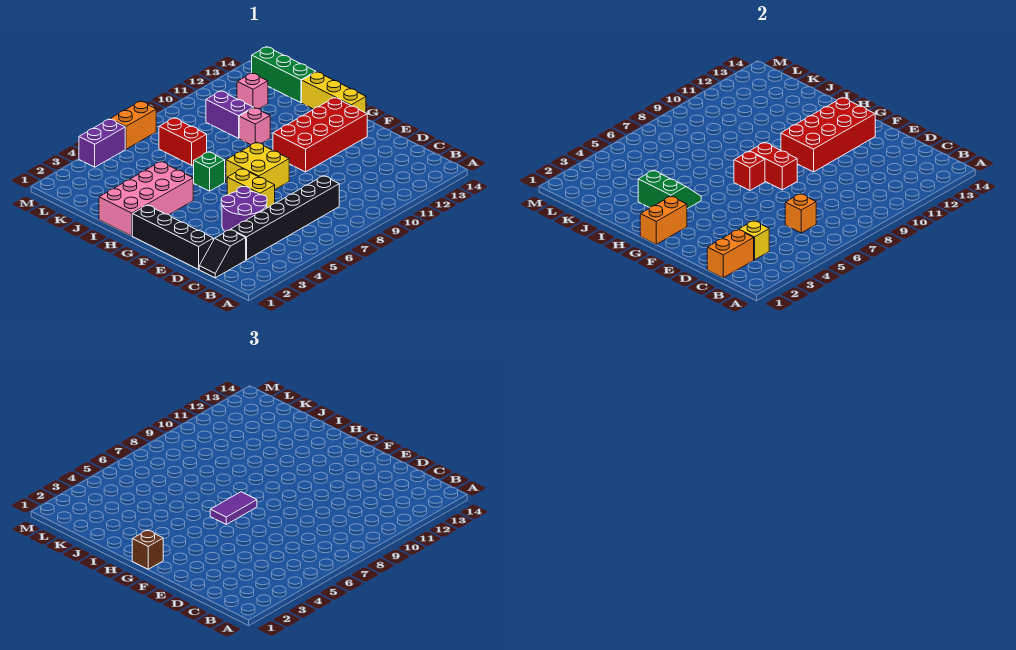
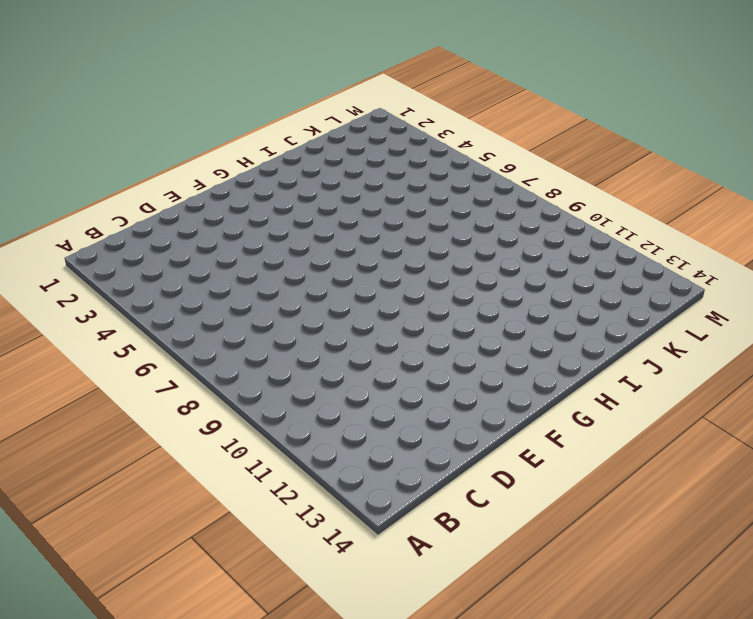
none -> black 1x2 slope [199,230,246,278]
none -> black 1x6 brick [231,176,339,260]
none -> black 1x4 brick [132,205,213,269]

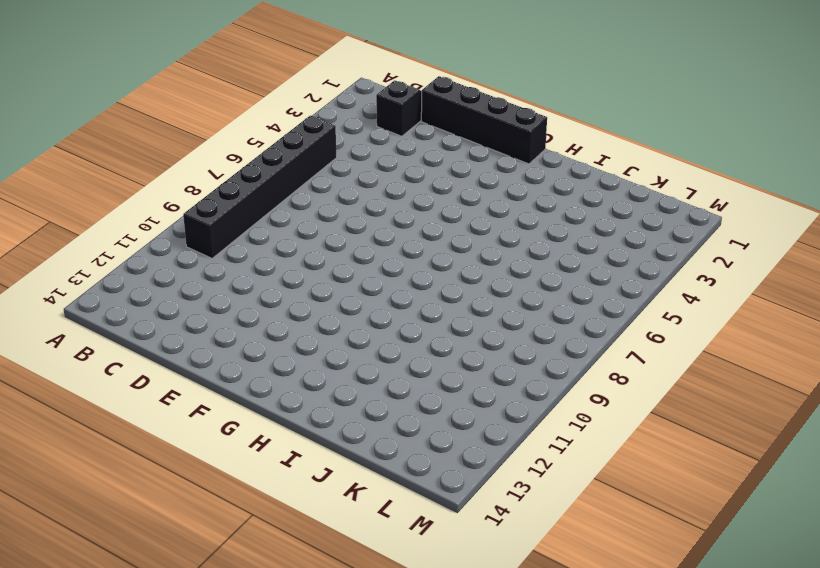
black 1x6 brick [183,115,337,258] -> black 1x6 brick moved to [231,176,339,260]
none -> purple 2x2 round brick [221,186,267,231]
none -> yellow 1x2 brick [227,169,275,208]
none -> yellow 2x2 brick [226,142,289,189]

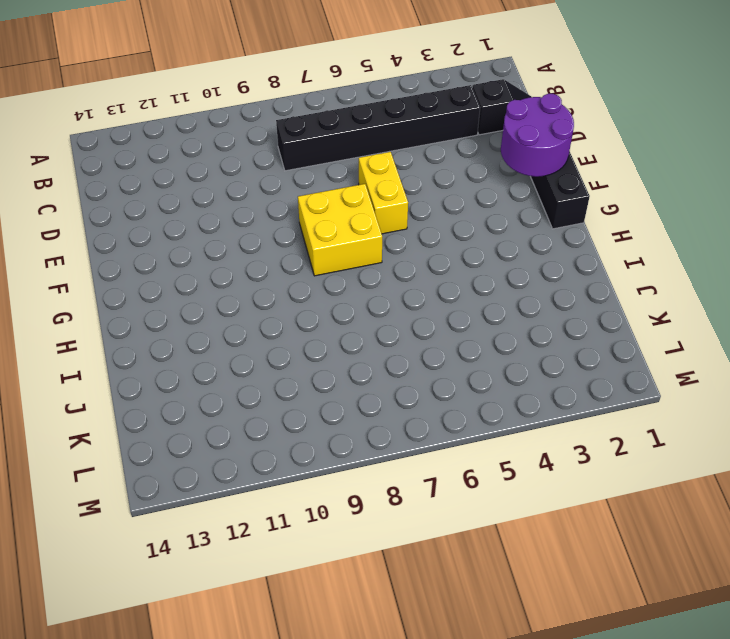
purple 2x2 round brick [501,94,574,177] -> purple 2x2 round brick moved to [221,186,267,231]
none -> red 2x4 brick [273,98,367,172]
none -> yellow 1x3 brick [302,72,366,113]
none -> pink 2x4 brick [99,162,193,236]

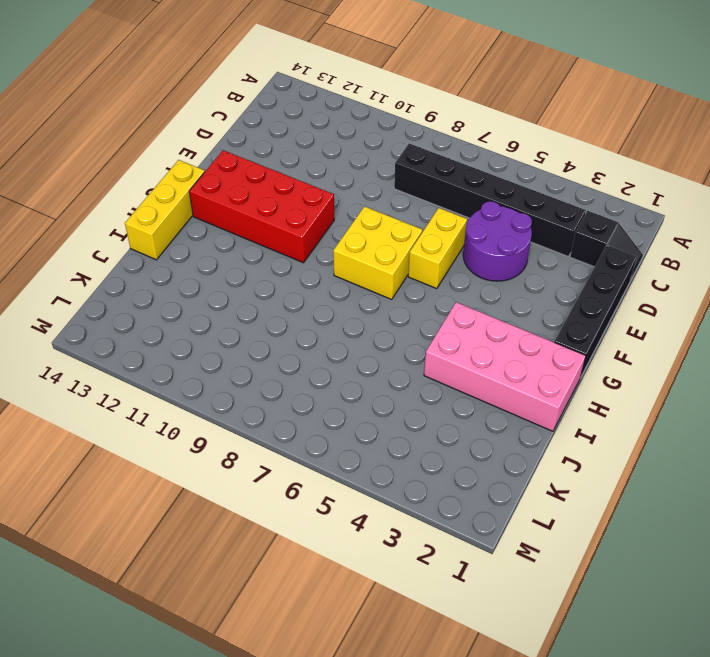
none -> green 1x1 brick [193,152,225,191]
none -> pink 1x1 brick [239,108,270,145]
none -> red 1x2 brick [159,118,207,165]

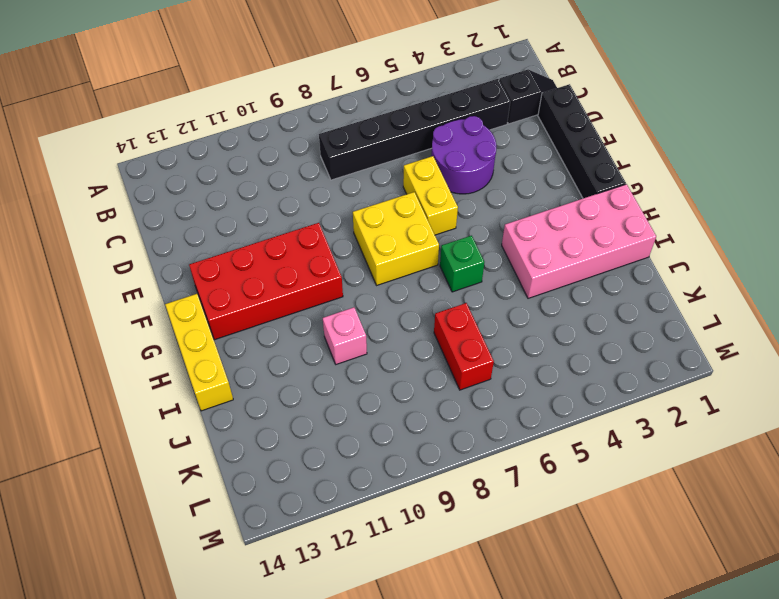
none -> purple 1x2 brick [206,91,253,138]
none -> green 1x3 brick [252,47,316,103]
none -> pink 1x1 brick [237,73,268,109]

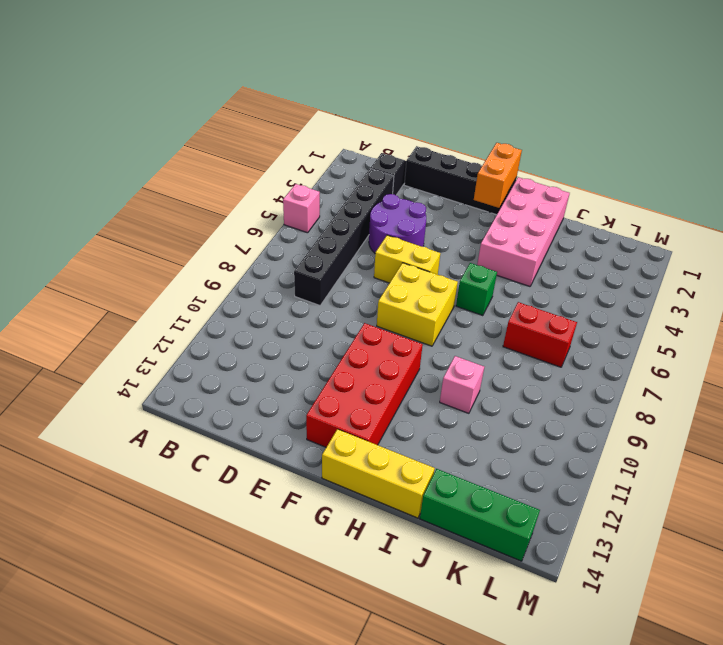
pink 1x1 brick [283,184,320,233] -> pink 1x1 brick moved to [237,73,268,109]
none -> purple 1x2 brick [206,91,253,138]
none -> purple 1x2 brick [79,119,125,167]
none -> orange 1x2 brick [110,101,156,149]

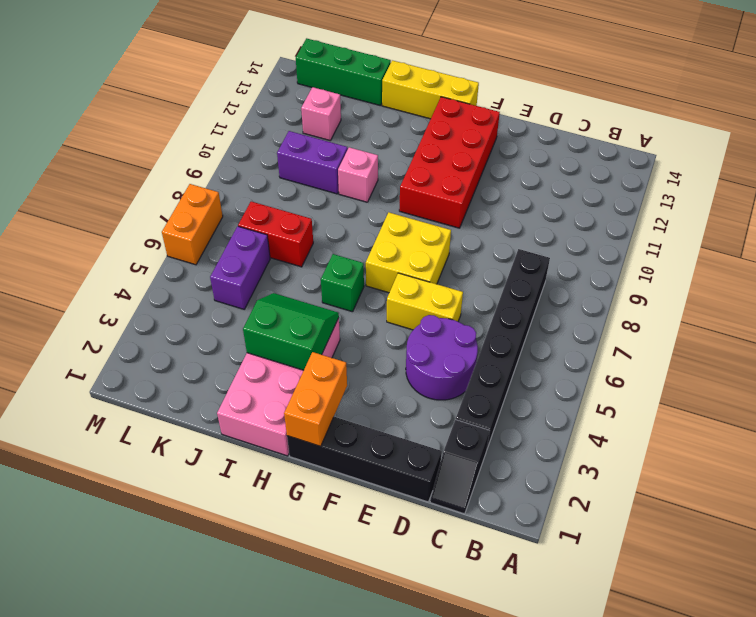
purple 1x2 brick [210,226,270,309] -> purple 1x2 brick moved to [79,119,125,167]
none -> orange 1x2 brick [707,230,754,278]
none -> yellow 1x1 brick [739,221,769,260]
none -> orange 1x1 brick [785,194,816,233]

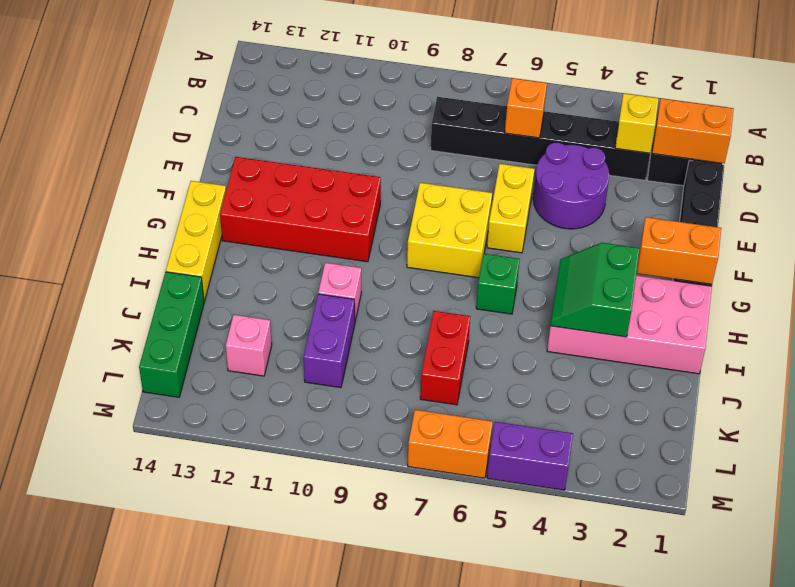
none -> red 1x2 brick [750,142,797,190]
none -> red 2x4 brick [781,98,875,172]
none -> red 1x1 brick [734,151,765,190]

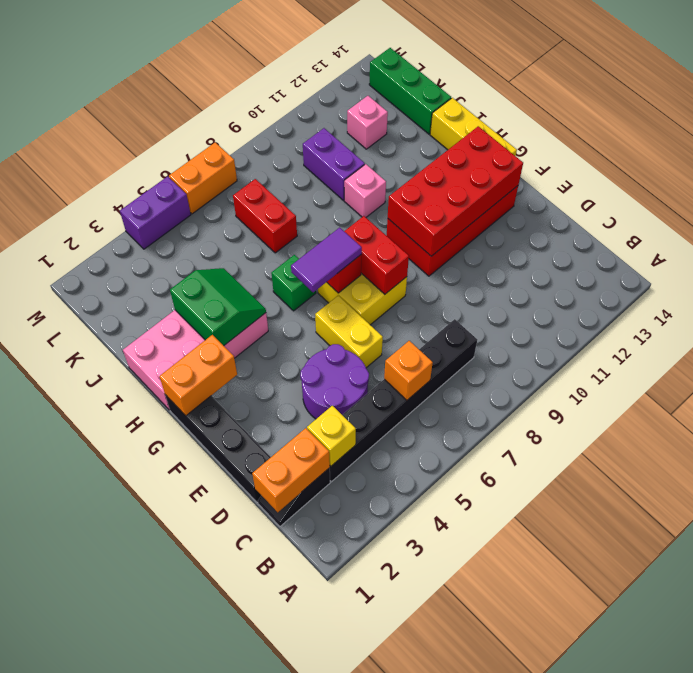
none -> brown 1x1 brick [132,530,163,569]

